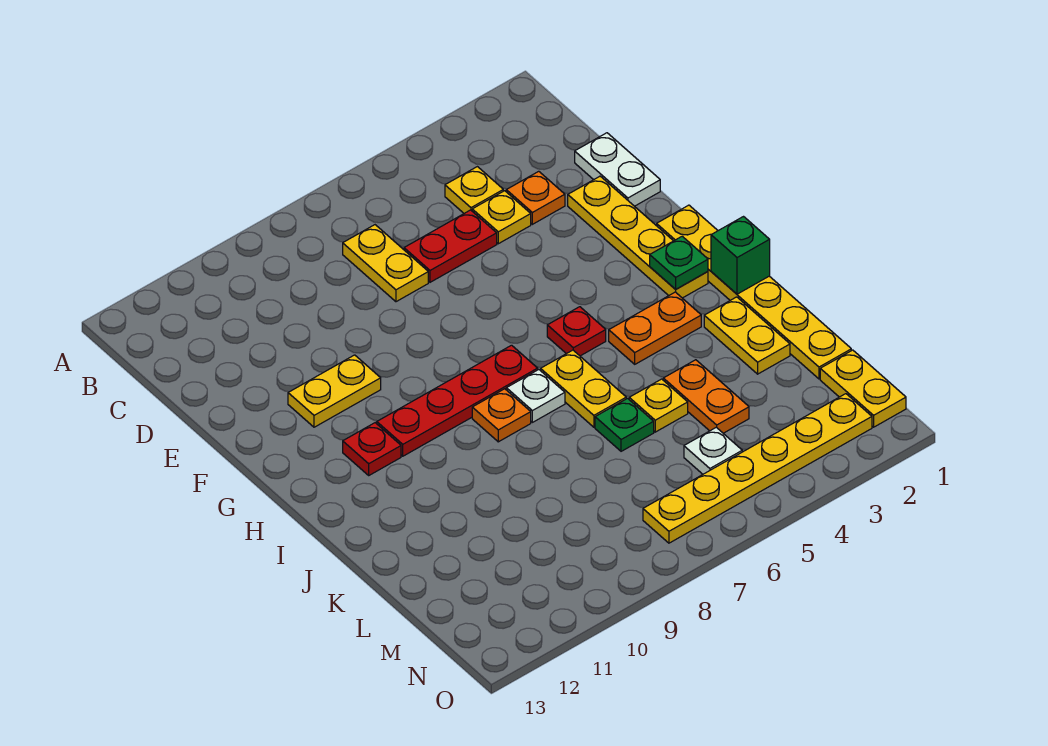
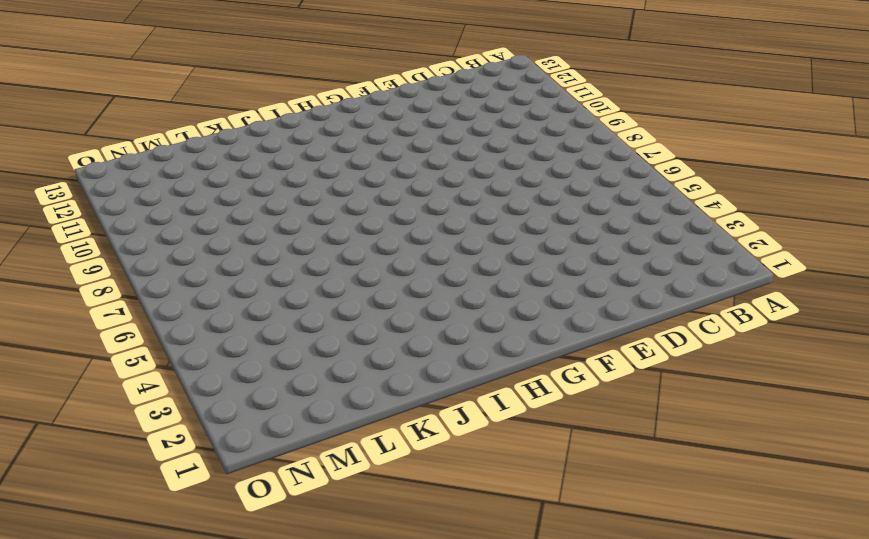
none -> yellow 1x1 plate [445,167,503,213]
none -> yellow 1x2 plate [343,225,428,302]
none -> white 1x2 plate [575,133,660,206]

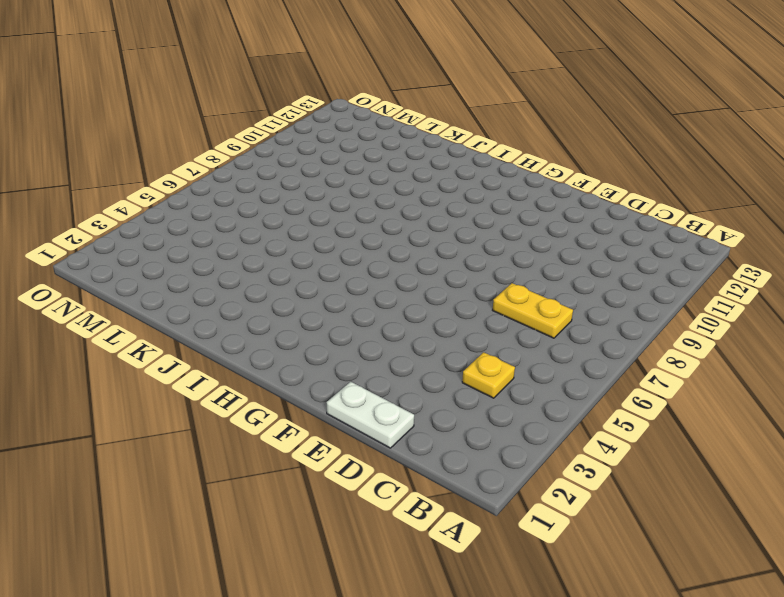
none -> orange 1x1 plate [506,171,565,224]
none -> yellow 1x1 plate [472,191,531,244]
none -> red 1x2 plate [404,210,497,282]

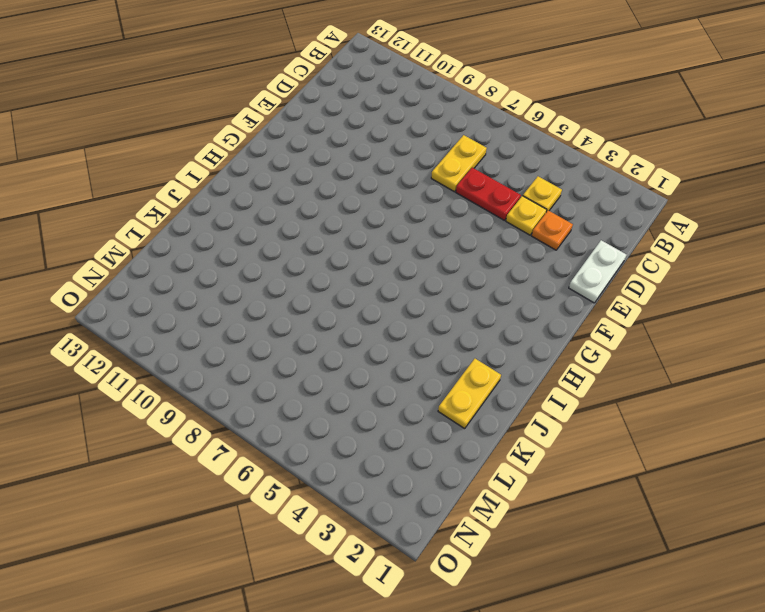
none -> yellow 1x4 plate [568,176,708,298]
none -> yellow 1x2 plate [288,355,381,427]
none -> yellow 1x6 plate [657,205,851,379]

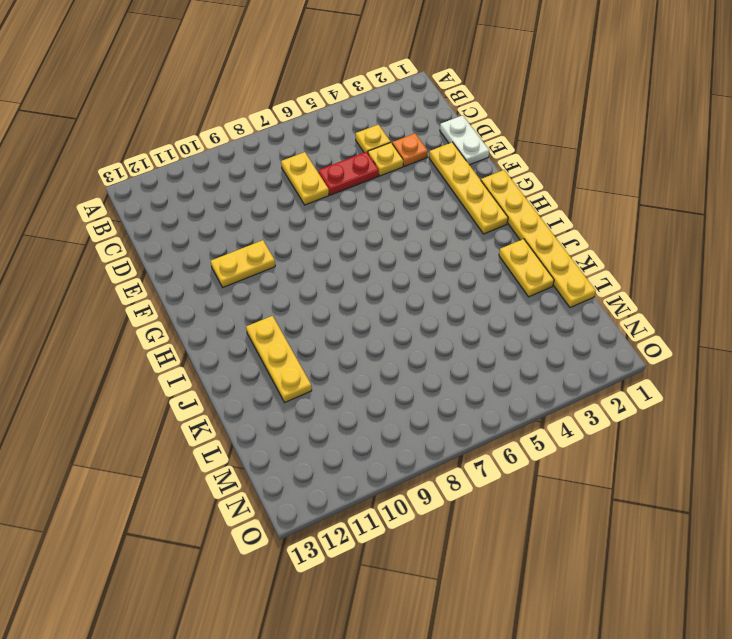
yellow 1x3 plate [246,316,312,402] -> none
none -> red 1x1 plate [547,307,606,356]
none -> red 1x4 plate [377,345,538,456]
none -> red 1x1 plate [343,423,401,475]

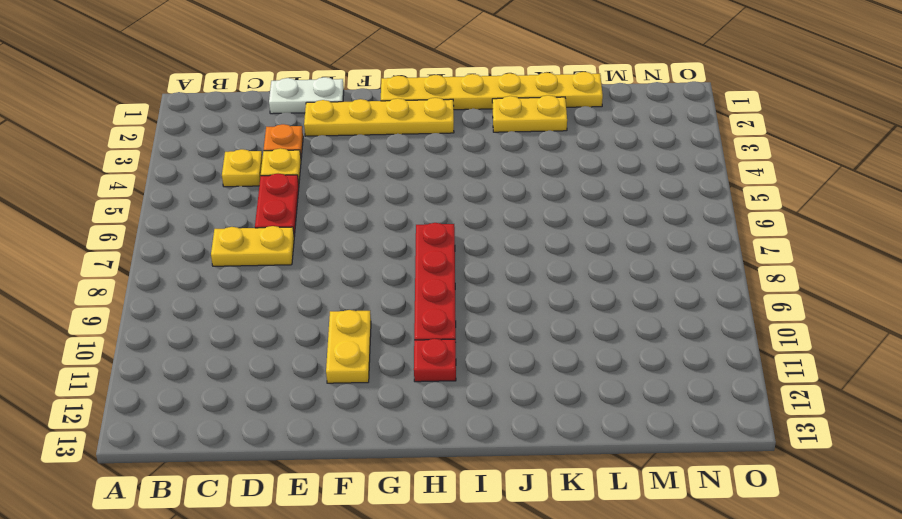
none -> red 1x1 plate [547,307,606,356]
none -> orange 1x2 plate [609,292,701,364]
none -> yellow 1x2 plate [541,350,626,427]

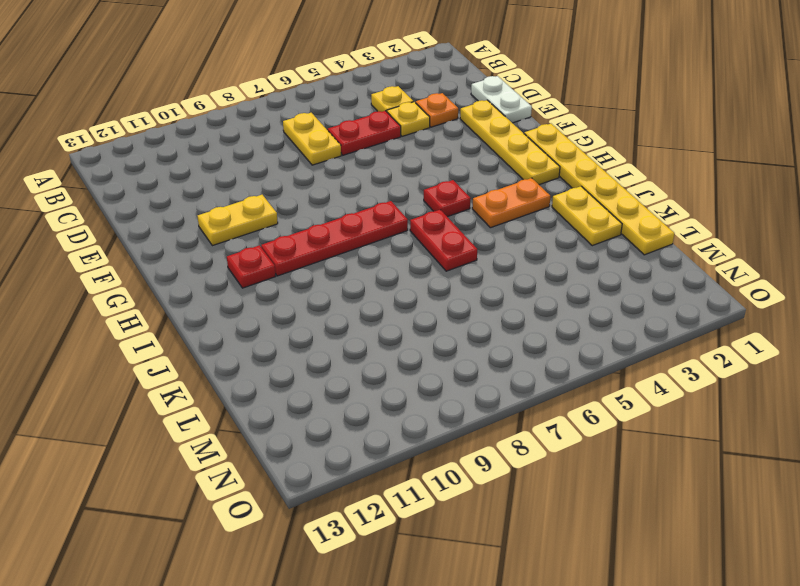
red 1x2 plate [410,210,477,271] -> yellow 1x2 plate [541,350,626,427]
none -> white 1x1 plate [506,370,565,422]
none -> orange 1x1 plate [472,389,531,442]
none -> orange 1x2 plate [663,360,749,433]

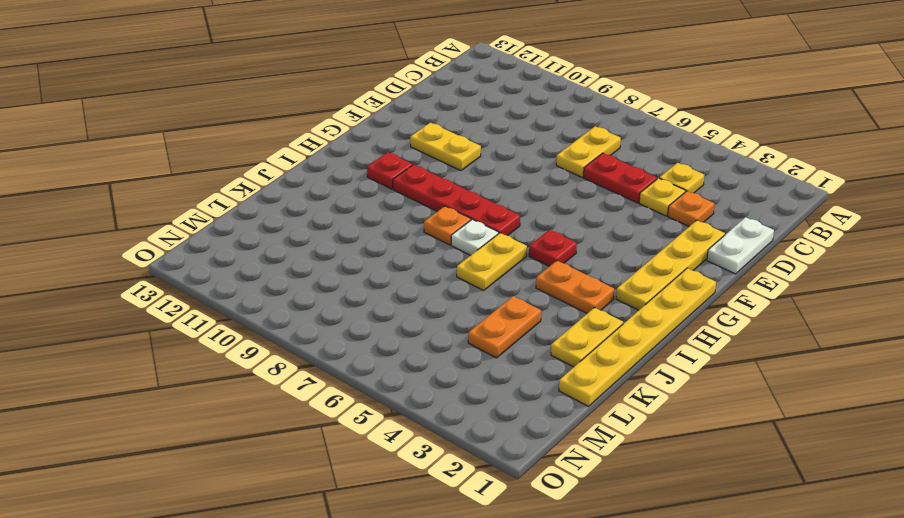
none -> yellow 1x1 plate [629,379,688,432]
none -> green 1x1 plate [595,398,654,451]
none -> yellow 1x2 plate [820,350,906,427]

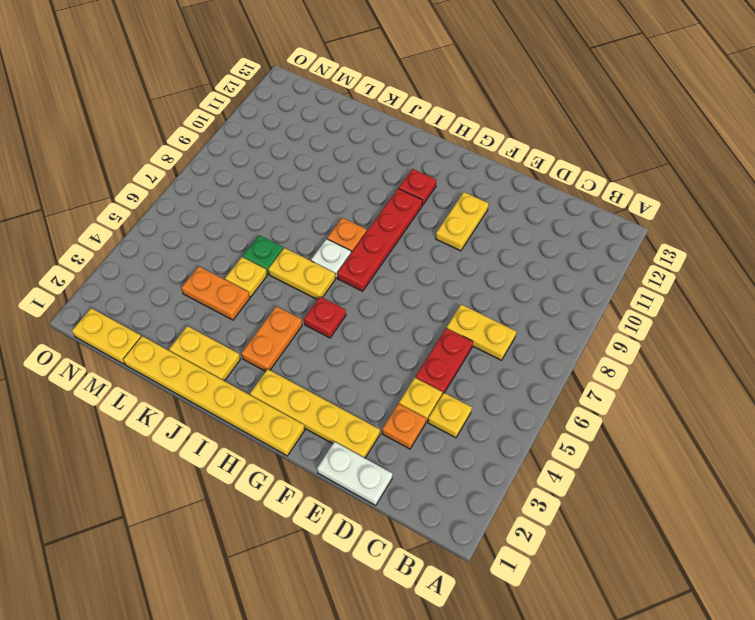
none -> white 1x1 plate [684,427,742,474]
none -> yellow 1x6 plate [643,394,872,543]
none -> green 1x1 plate [650,236,708,289]

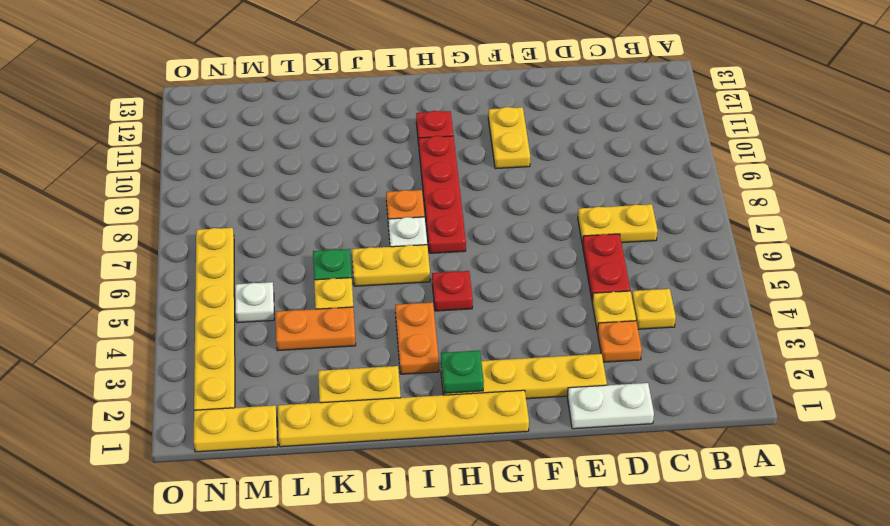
none -> green 1x1 brick [711,217,770,294]

